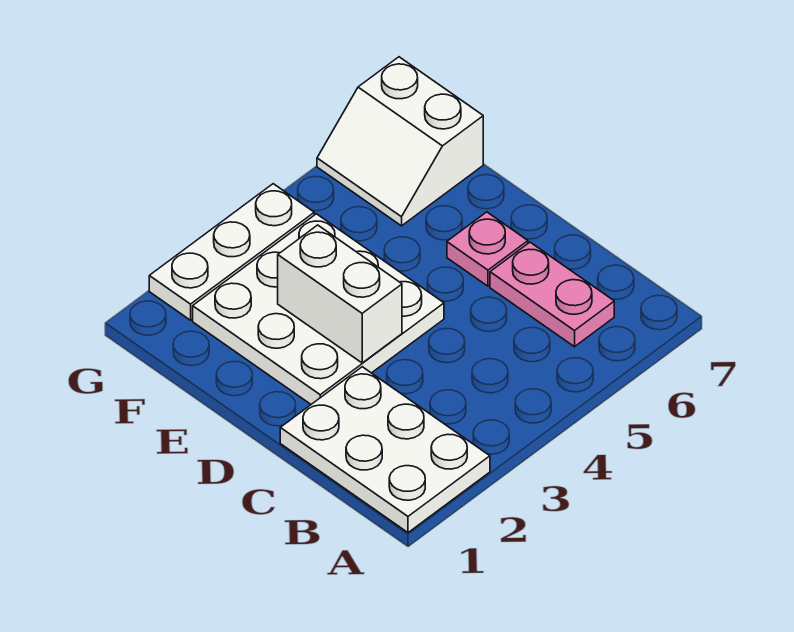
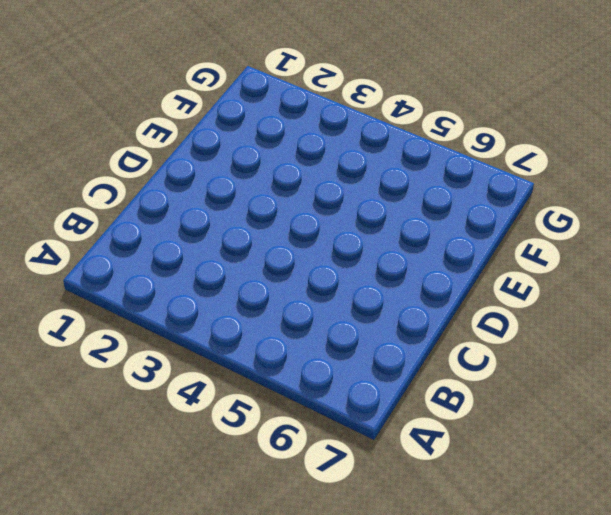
none -> white 2x3 plate [280,367,490,532]
none -> pink 1x2 plate [490,242,614,347]

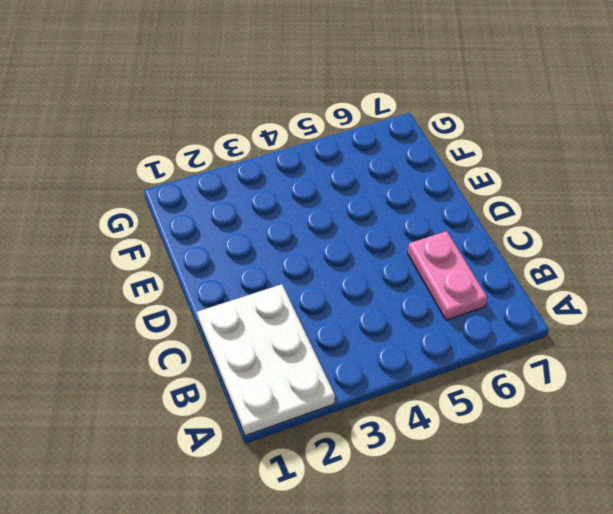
none -> white 3x3 plate [193,214,444,404]
none -> pink 1x1 plate [447,212,528,286]

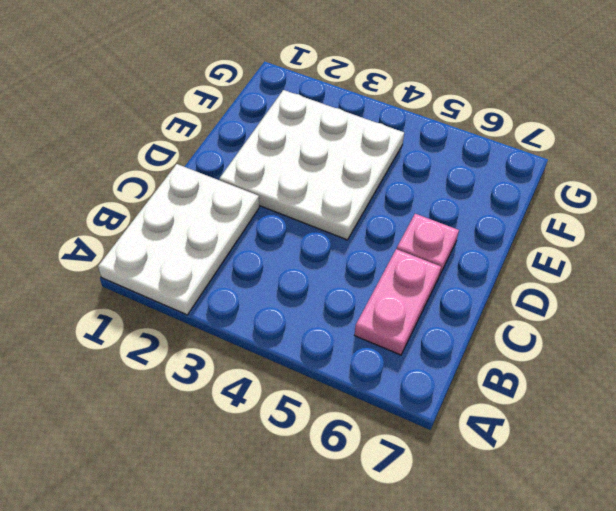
none -> white 2x2 slope [317,57,483,226]
none -> white 1x3 plate [149,184,314,320]

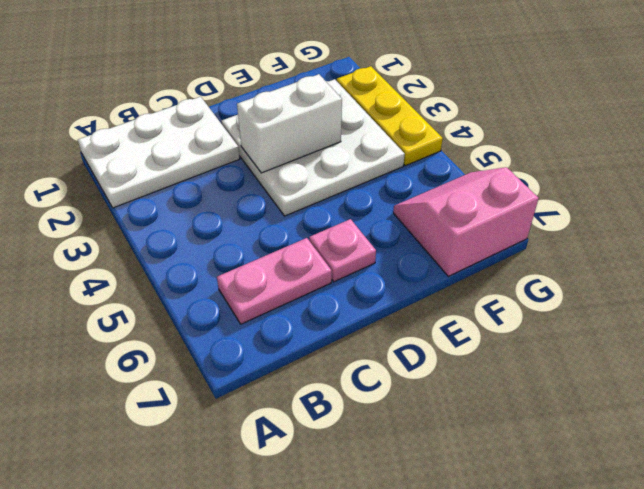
pink 2x2 slope [393,167,539,276] -> white 2x2 slope [317,57,483,226]
yellow 1x3 plate [337,66,443,166] -> white 1x3 plate [149,184,314,320]

